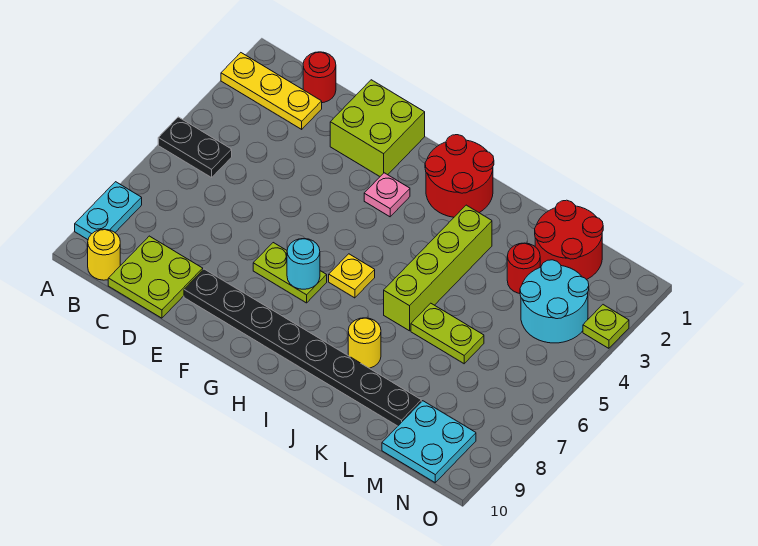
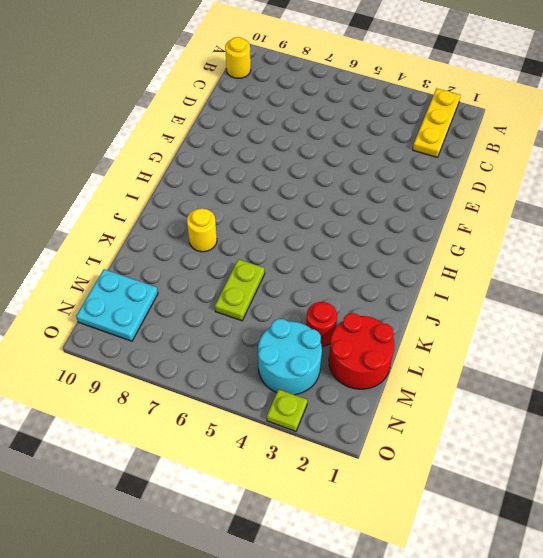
none -> black 1x2 plate [158,117,232,177]
none -> cyan 1x2 plate [75,182,142,240]
none -> red 1x1 round brick [303,52,336,103]

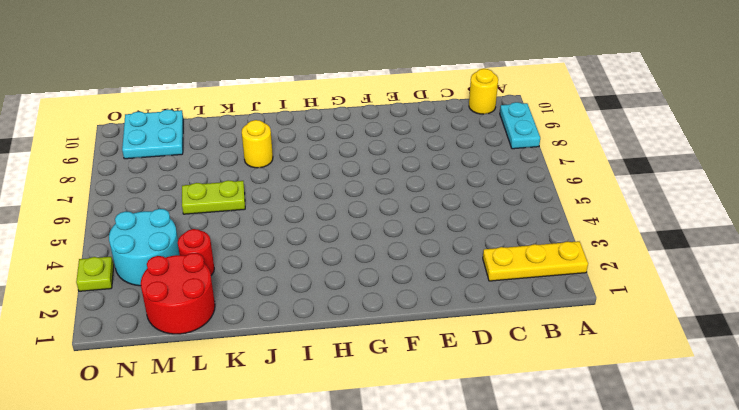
none -> black 1x2 plate [158,117,232,177]
none -> red 1x1 round brick [303,52,336,103]
none -> lime 2x2 plate [108,236,203,318]

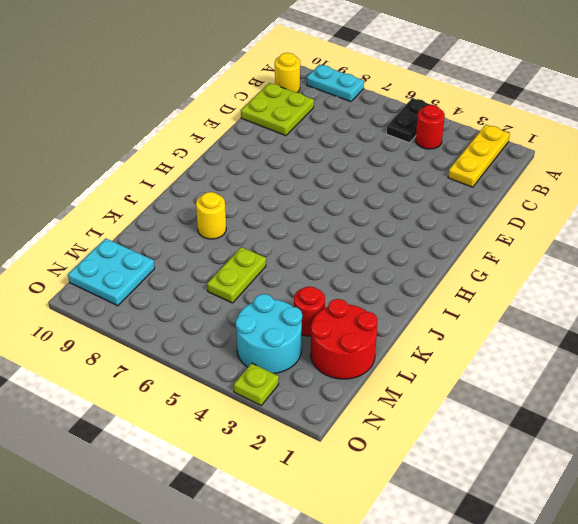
red 1x1 round brick [416,105,445,149] -> red 1x1 round brick moved to [303,52,336,103]
none -> lime 2x2 brick [330,80,425,176]
none -> black 1x8 plate [184,269,421,426]
none -> lime 1x2 plate [253,243,327,303]

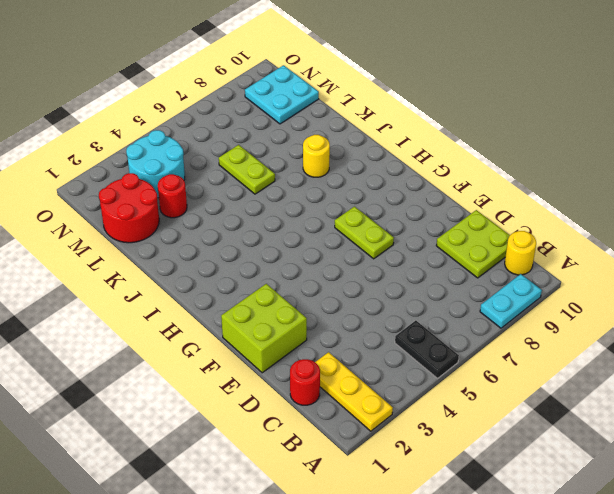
none -> black 1x8 plate [184,269,421,426]
none -> pink 1x1 plate [364,173,410,217]
none -> red 2x2 round brick [425,135,494,217]

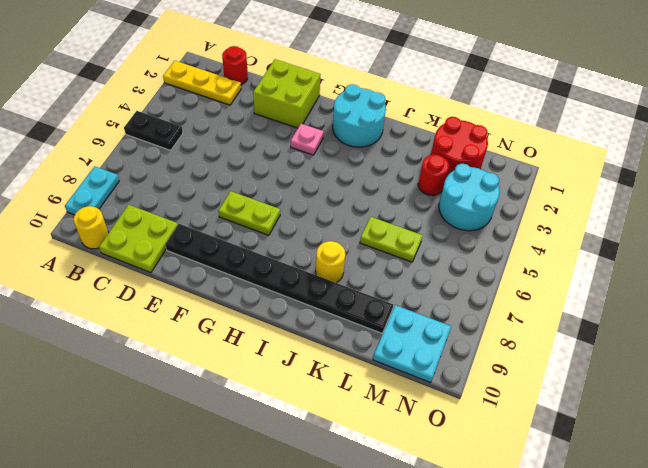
cyan 2x2 round brick [333,84,386,147] -> red 2x2 round brick [425,135,494,217]
none -> yellow 1x1 plate [329,254,375,298]
none -> lime 1x4 brick [384,205,492,331]
none -> lime 1x1 plate [583,305,629,348]

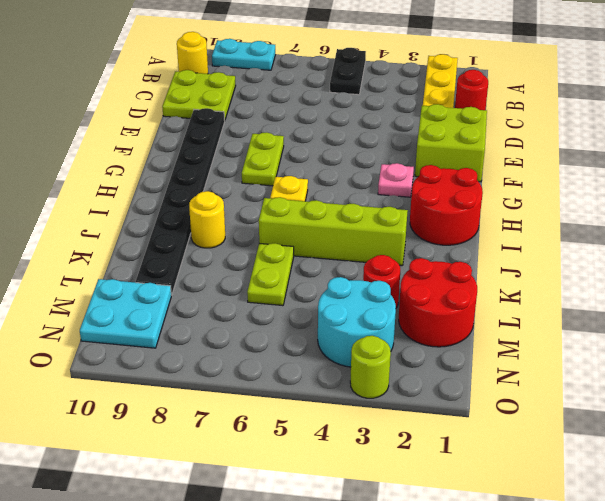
lime 1x1 round brick [350,336,391,398] -> lime 1x1 plate [583,305,629,348]
none -> cyan 1x1 round brick [287,239,320,289]

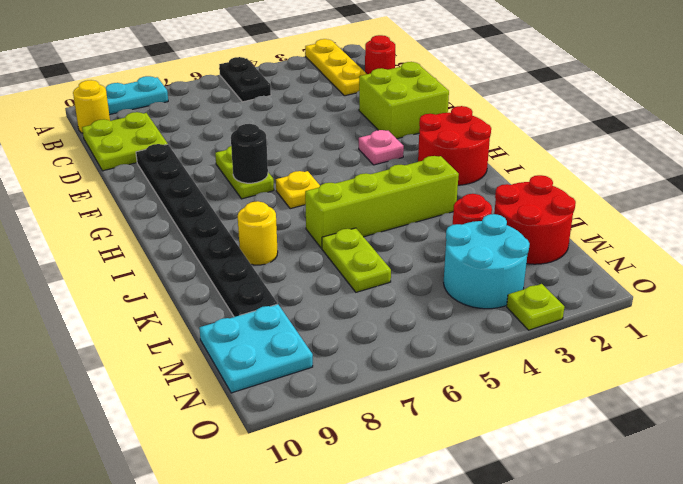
black 1x1 round brick [231,124,268,183] -> cyan 1x1 round brick [287,239,320,289]

